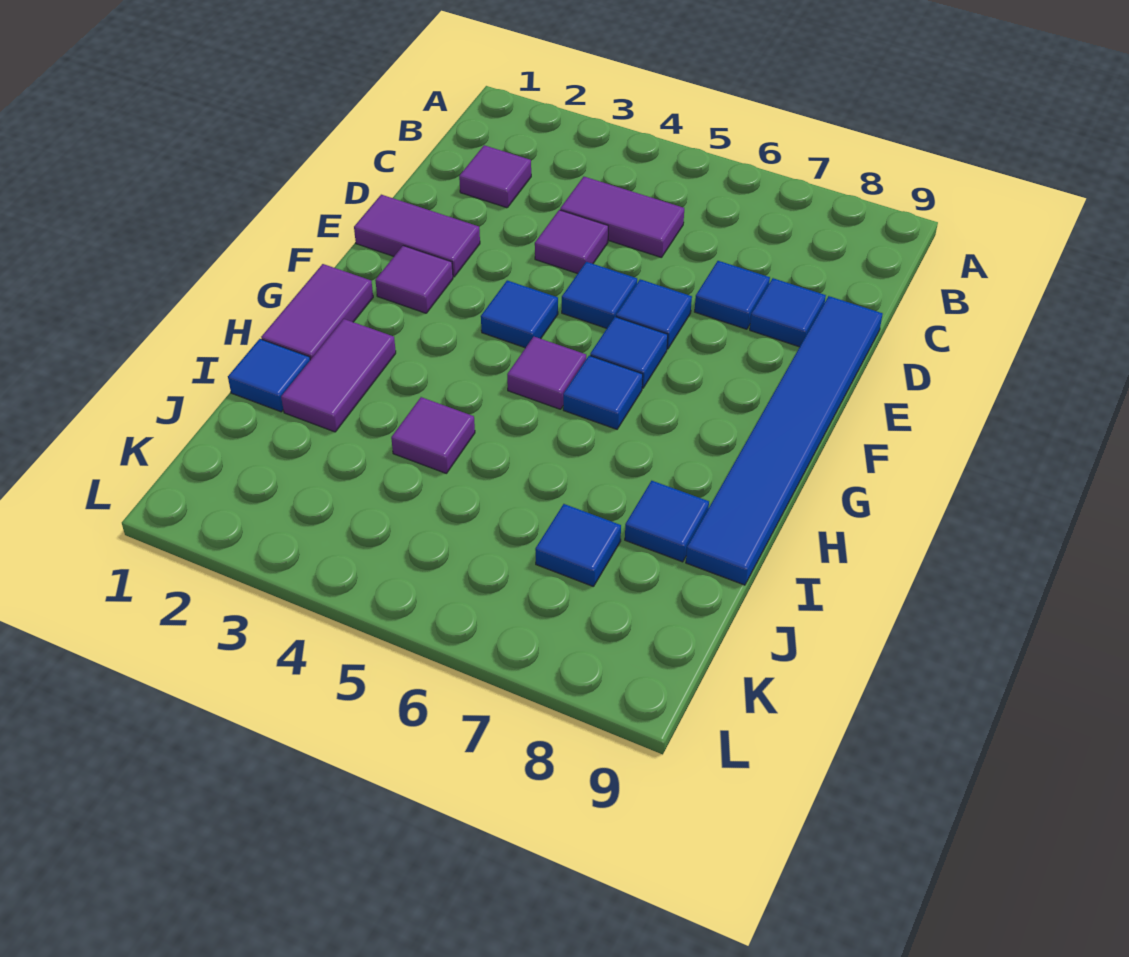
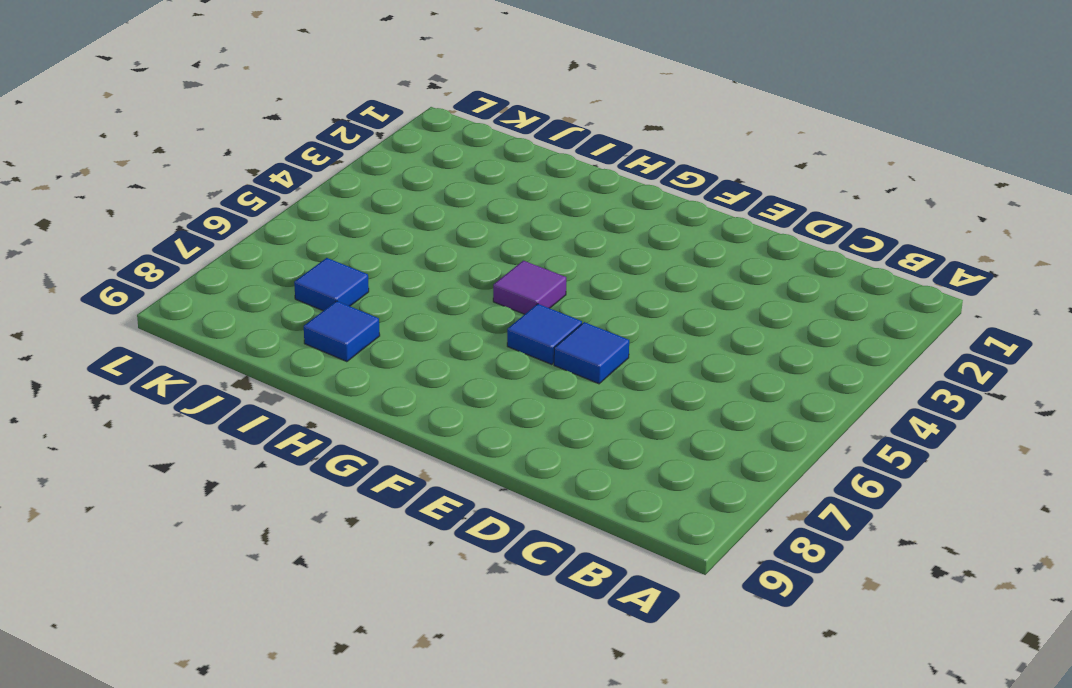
none -> purple 1x1 tile [459,145,531,208]
none -> purple 1x2 tile [560,177,684,258]
none -> purple 1x1 tile [535,210,608,274]

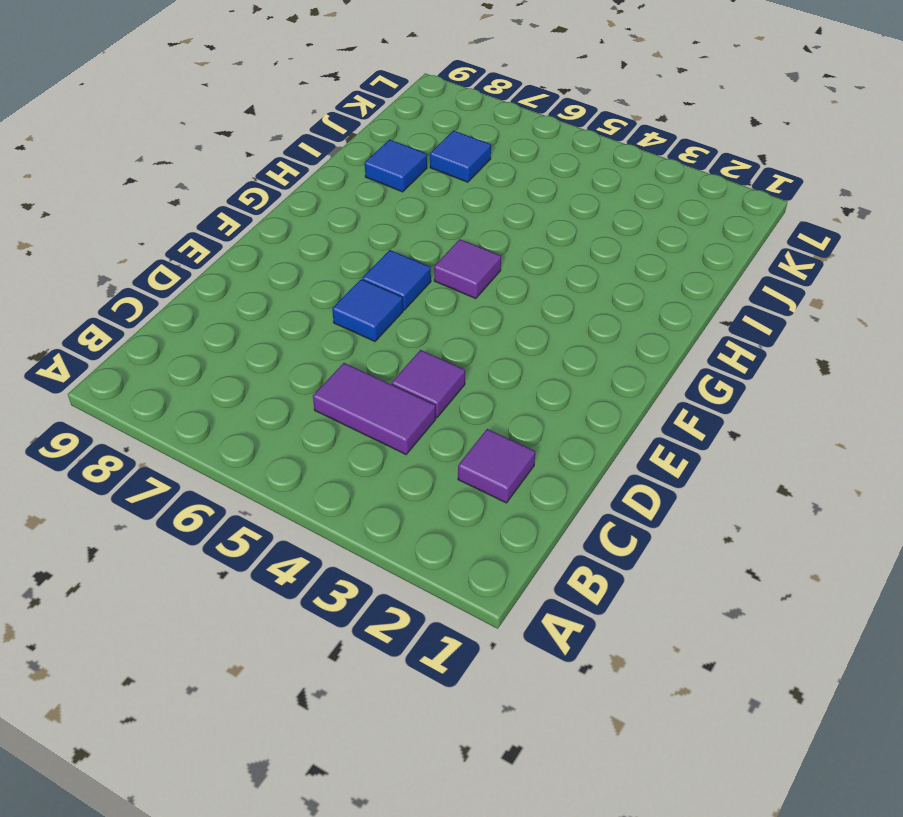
none -> blue 1x1 tile [695,261,770,329]
none -> blue 1x1 tile [750,278,826,347]
none -> blue 1x6 tile [686,296,883,585]

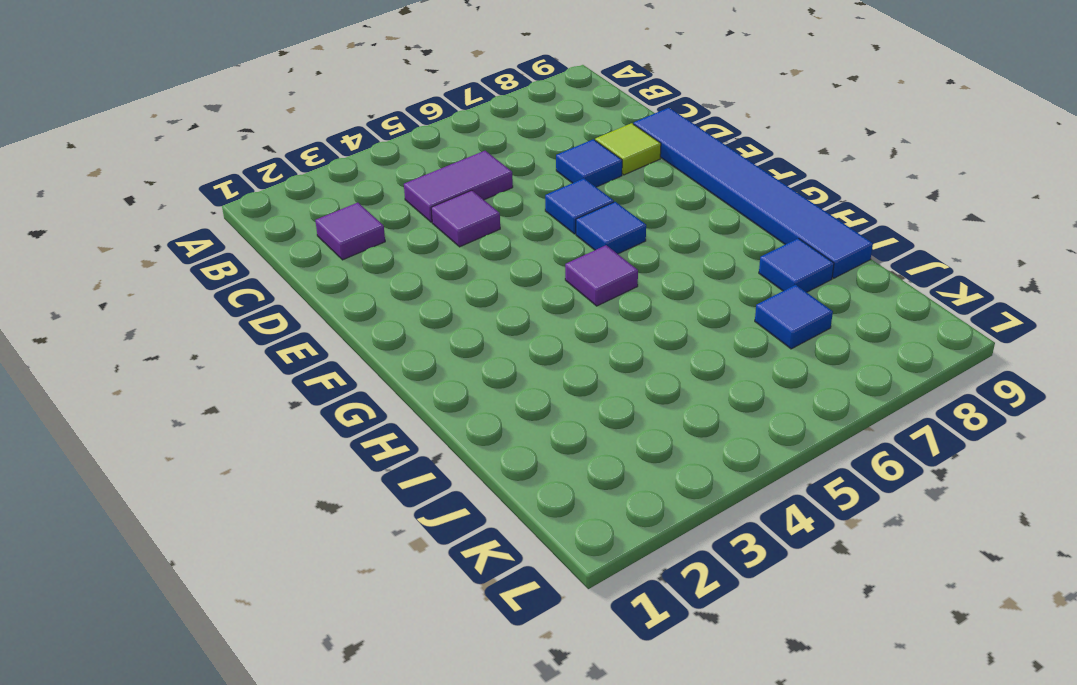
lime 1x1 tile [595,123,661,175] -> blue 1x1 tile [750,278,826,347]
none -> purple 1x2 tile [354,195,480,277]
none -> blue 1x1 tile [562,262,637,328]
none -> purple 1x1 tile [375,246,453,313]

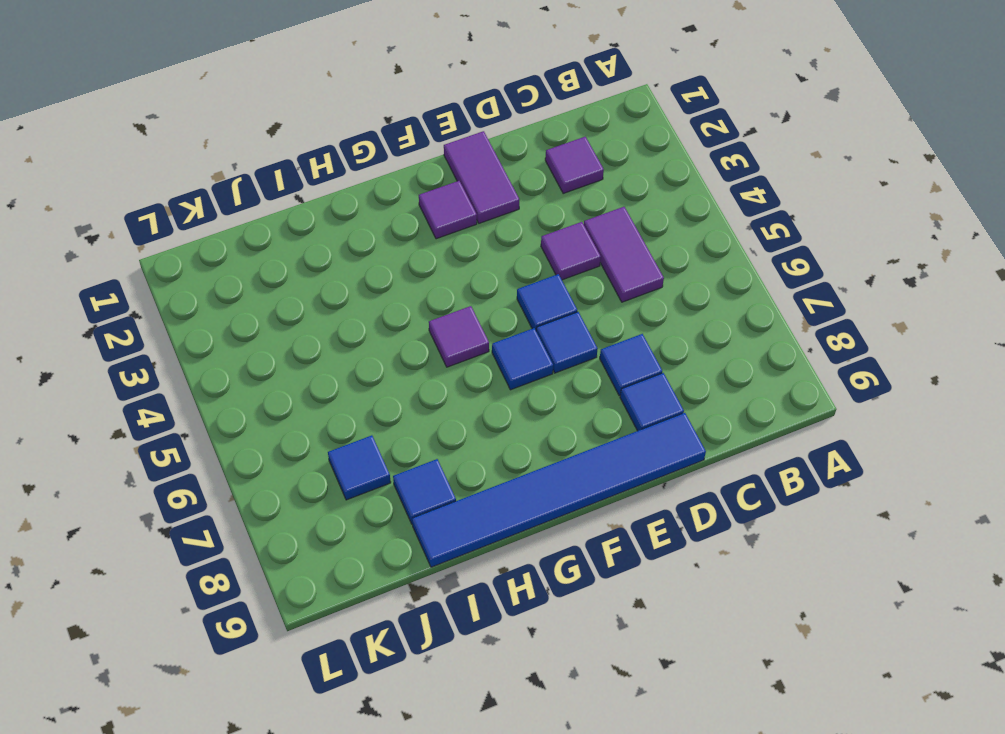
none -> blue 1x1 tile [481,280,558,348]
none -> purple 1x2 tile [261,264,373,360]
none -> blue 1x1 tile [563,356,643,429]

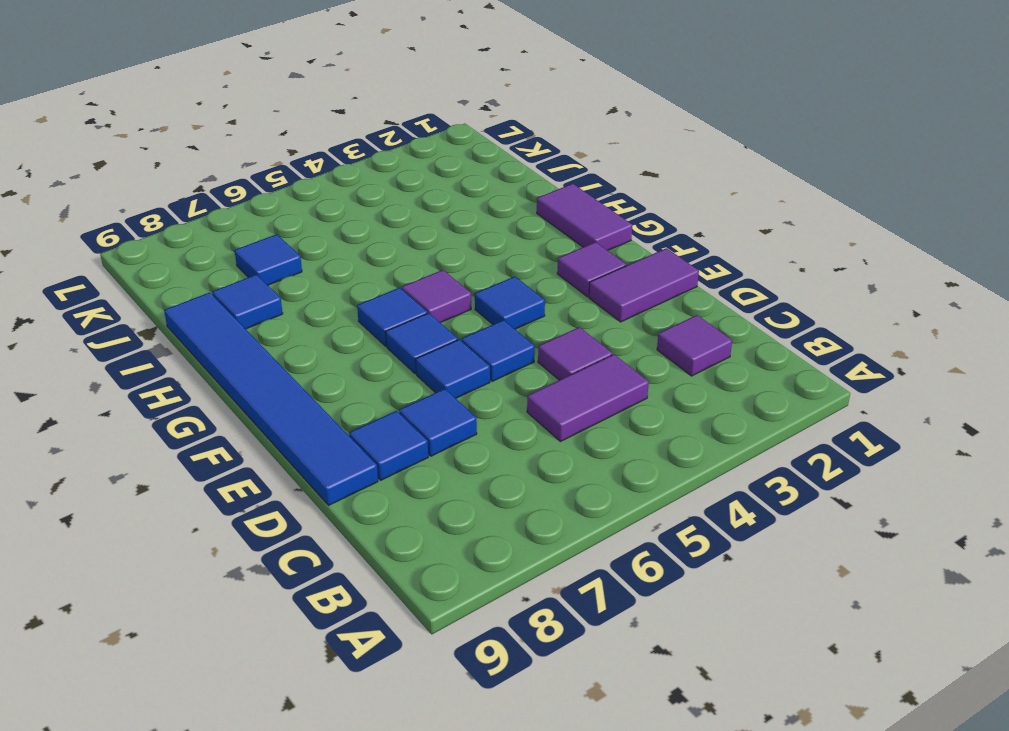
none -> purple 1x2 tile [281,319,396,432]
none -> blue 1x1 tile [228,339,310,412]
none -> purple 1x1 tile [391,397,475,473]

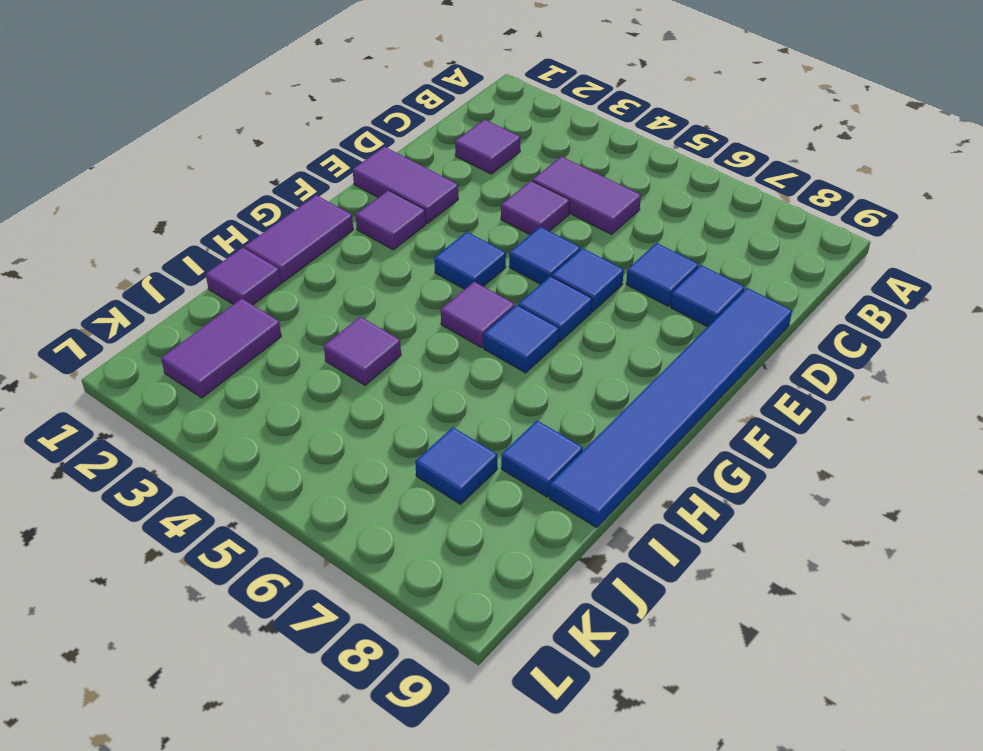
purple 1x1 tile [206,248,281,305] -> blue 1x1 tile [228,339,310,412]
purple 1x2 tile [161,299,281,398] -> purple 1x2 tile moved to [281,319,396,432]

